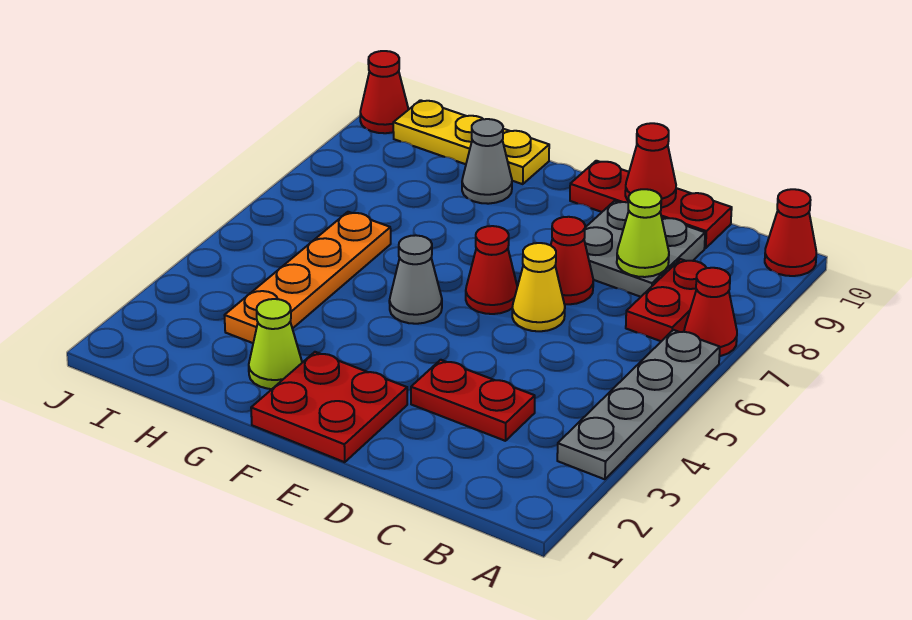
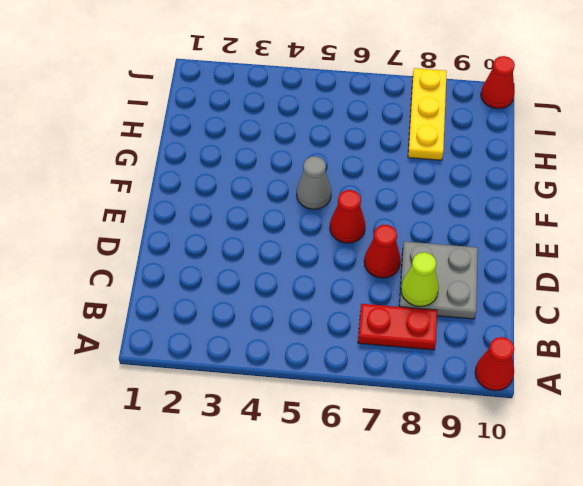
yellow 1x3 plate [408,68,447,160] -> yellow 1x3 plate moved to [393,100,549,184]
none -> grey 1x4 plate [557,330,720,479]
none -> red 1x1 cone [684,268,737,356]
none -> red 1x2 plate [411,360,535,441]

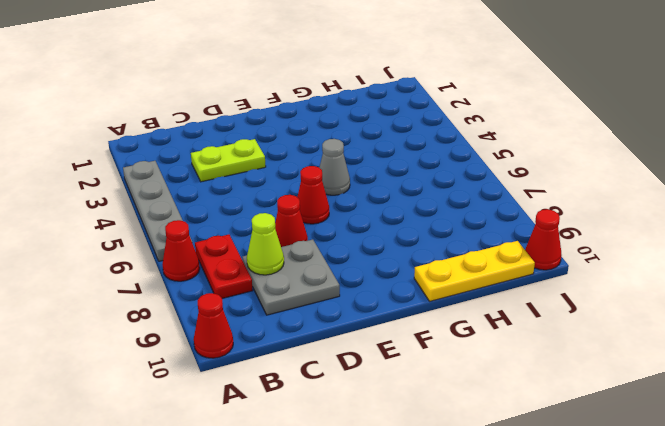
lime 1x2 plate [191,139,266,182] -> red 1x2 plate [411,360,535,441]
none -> red 1x3 plate [570,161,732,248]
none -> yellow 1x1 cone [512,243,565,331]
none -> red 2x2 plate [251,352,407,462]

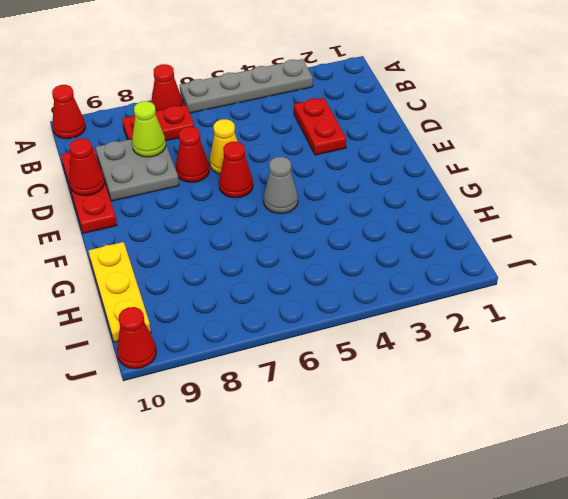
none -> red 2x2 plate [251,352,407,462]
none -> lime 1x1 cone [249,299,302,389]
none -> grey 1x1 cone [462,119,512,204]

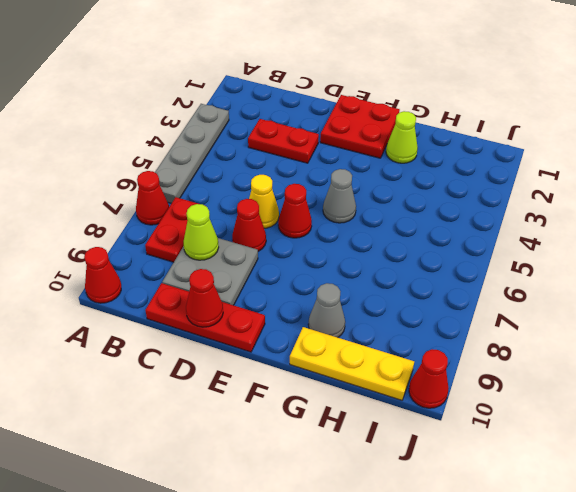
none -> orange 1x4 plate [224,212,391,343]

